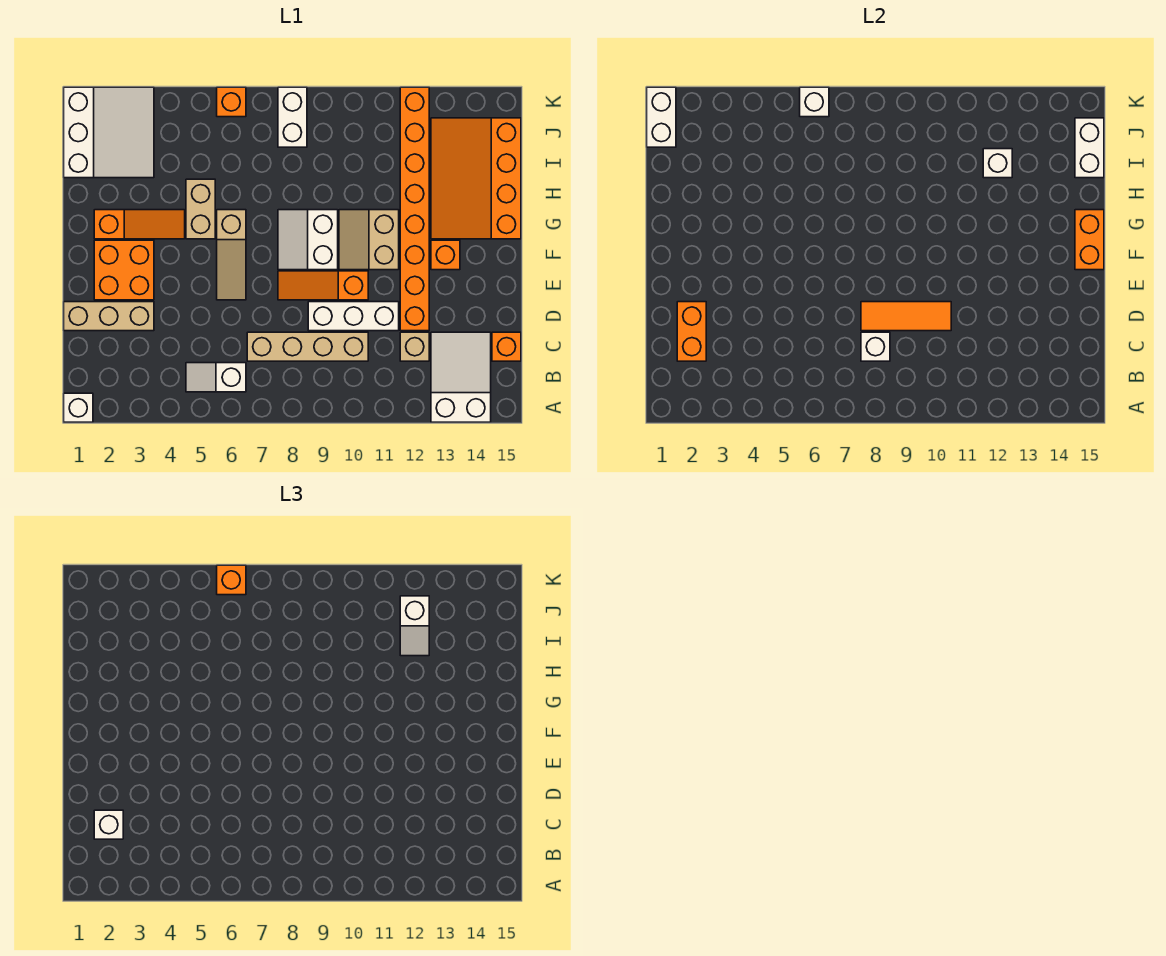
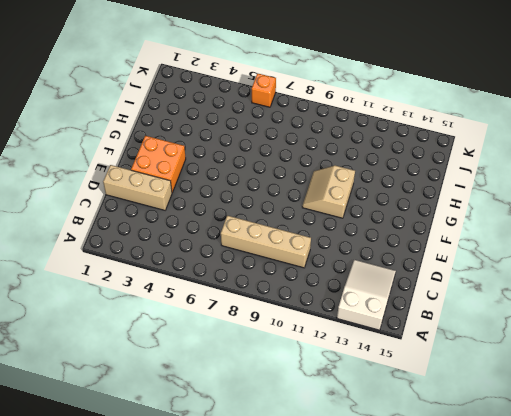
none -> white 1x1 brick [64,393,93,422]
none -> white 1x2 slope [186,363,246,392]
none -> tan 1x1 brick [400,332,429,361]
none -> orange 1x1 brick [492,332,521,361]

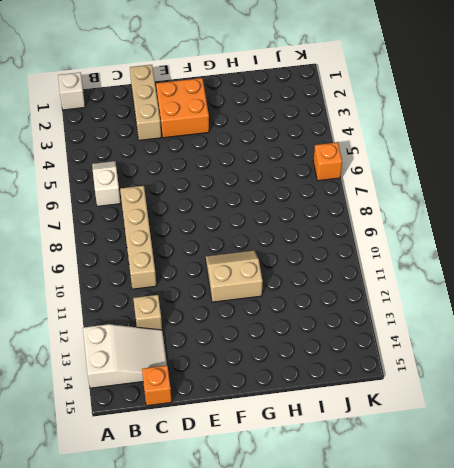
none -> white 1x3 brick [308,302,399,331]
none -> orange 1x8 brick [400,87,429,331]
none -> tan 1x3 slope [217,210,246,300]
none -> orange 1x3 slope [278,271,368,300]

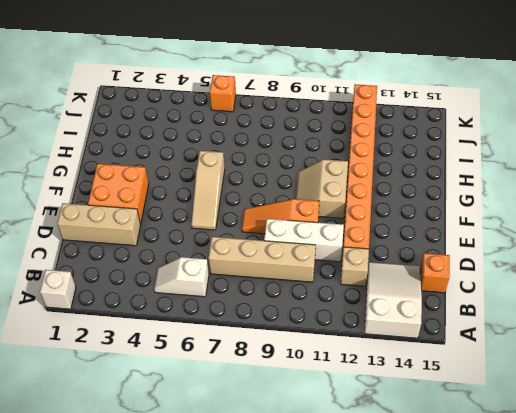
none -> white 2x2 slope [278,210,338,270]
none -> orange 1x1 brick [431,240,460,270]
none -> orange 1x3 slope [94,210,185,239]
none -> tan 1x2 brick [186,179,215,239]

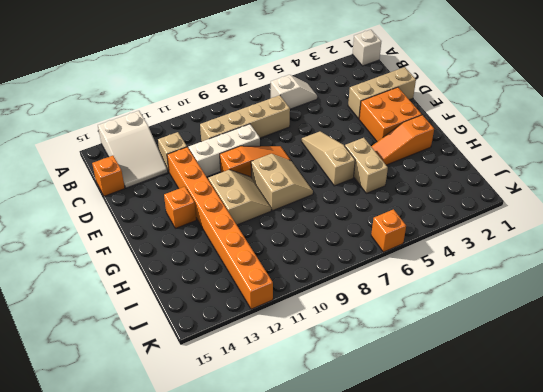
tan 2x2 slope [251,154,313,211] -> white 2x2 slope [278,210,338,270]
none -> orange 3x4 slope [431,118,521,239]
none -> white 3x3 slope [64,87,154,178]
none -> white 1x2 brick [278,87,307,147]
none -> orange 1x2 brick [677,302,706,361]

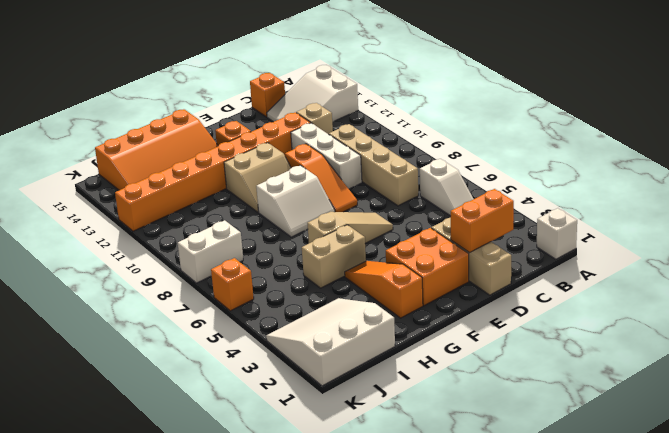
none -> white 1x1 brick [861,332,890,361]
none -> orange 1x3 tile [861,302,951,331]
none -> orange 1x2 brick [1075,210,1104,270]
none -> white 1x1 brick [983,149,1012,178]

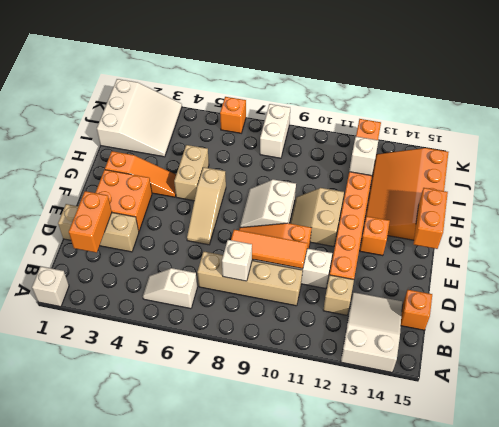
none -> white 1x2 brick [1075,118,1104,178]
none -> white 1x2 brick [647,87,676,147]
none -> white 1x1 brick [800,87,829,117]
none -> white 1x1 brick [94,810,123,839]

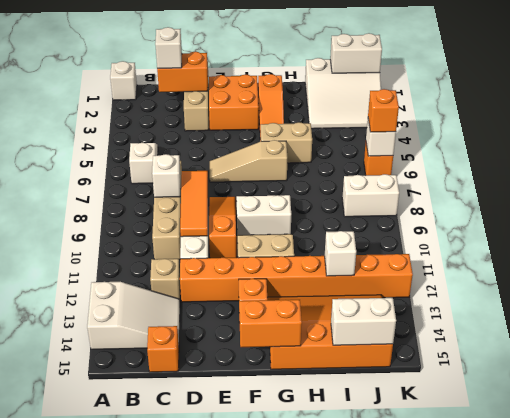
none -> white 1x2 slope [400,596,429,656]

